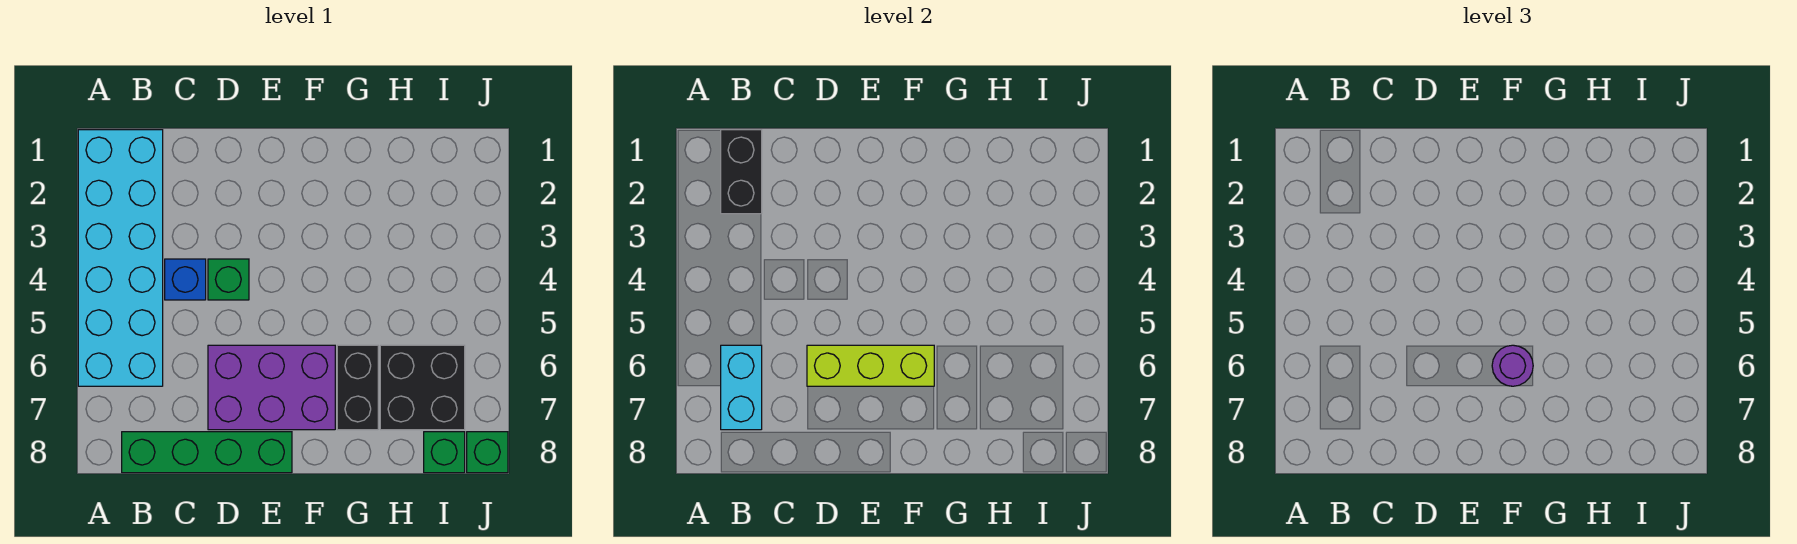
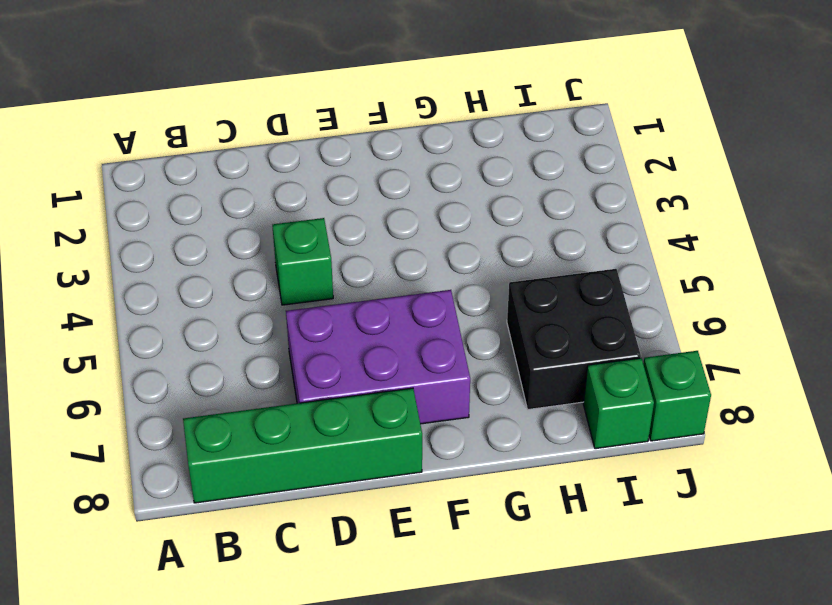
none -> cyan 2x6 brick [78,130,163,386]
none -> blue 1x1 brick [165,259,206,300]
none -> black 1x2 brick [337,345,378,430]

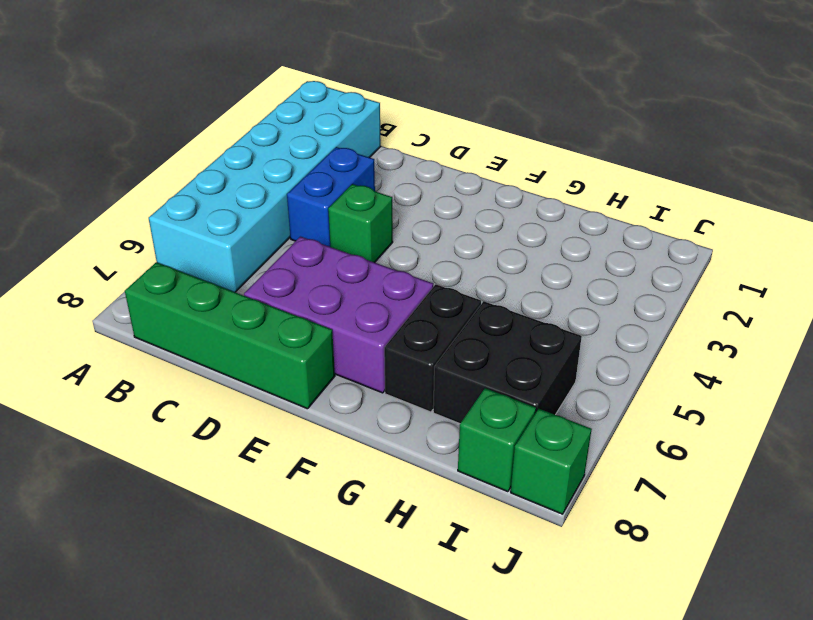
blue 1x2 brick [287,147,375,247] -> blue 1x1 brick [165,259,206,300]
none -> black 1x2 brick [721,130,762,214]
none -> cyan 1x2 brick [721,345,762,430]
none -> lime 1x3 brick [807,345,934,386]

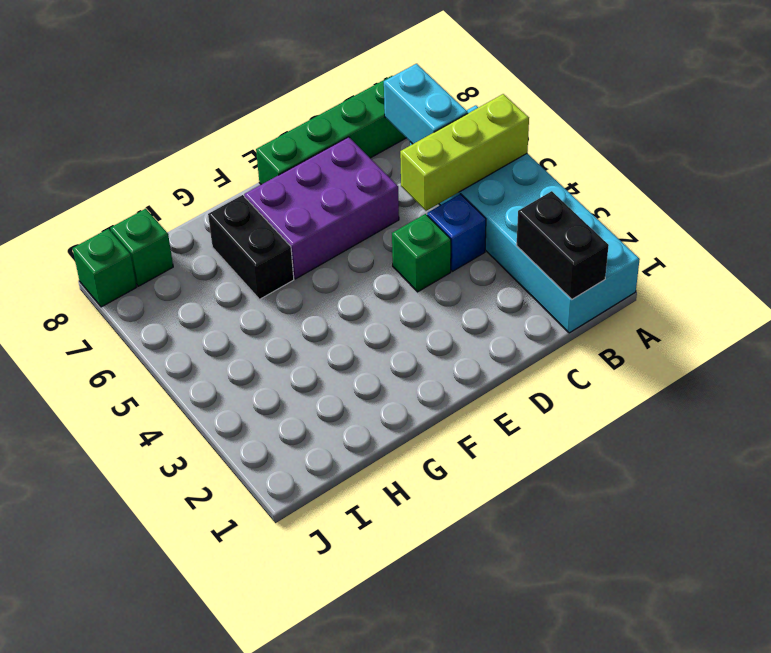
lime 1x3 brick [400,94,529,211] -> lime 1x3 brick moved to [807,345,934,386]
none -> black 2x2 brick [380,345,465,430]
none -> purple 1x1 round brick [1492,345,1533,386]

